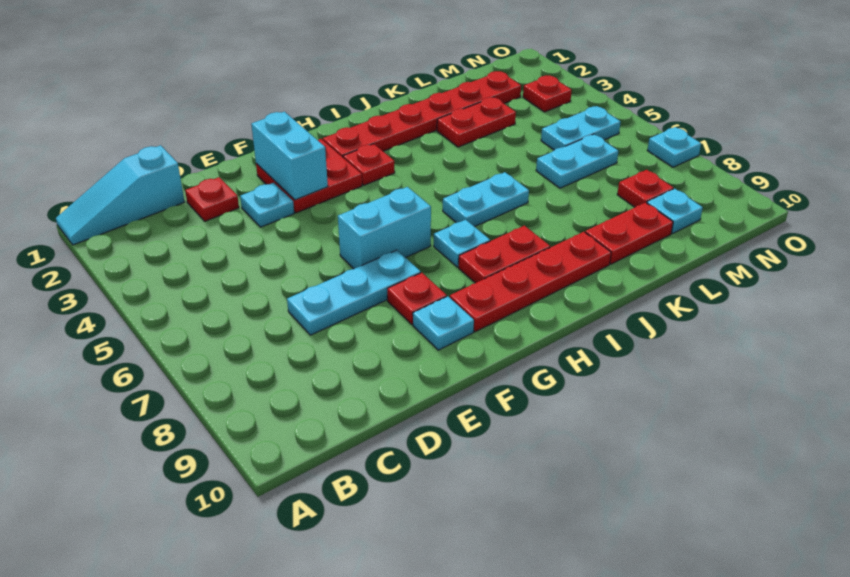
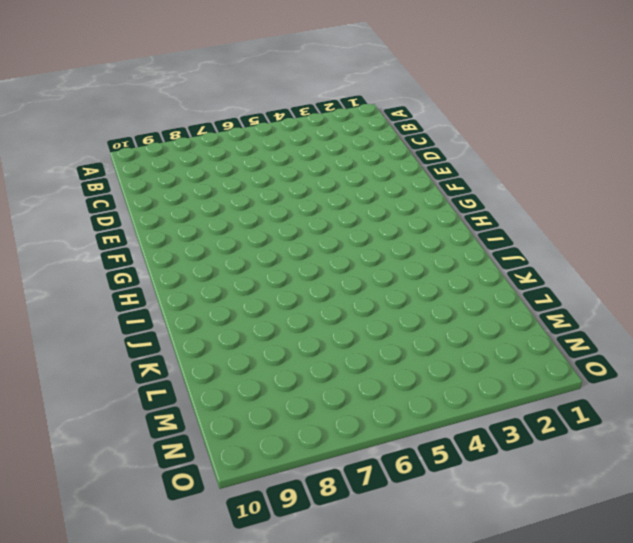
none -> cyan 1x3 slope [56,145,184,245]
none -> red 1x1 plate [185,177,239,221]
none -> cyan 1x3 plate [287,250,421,335]

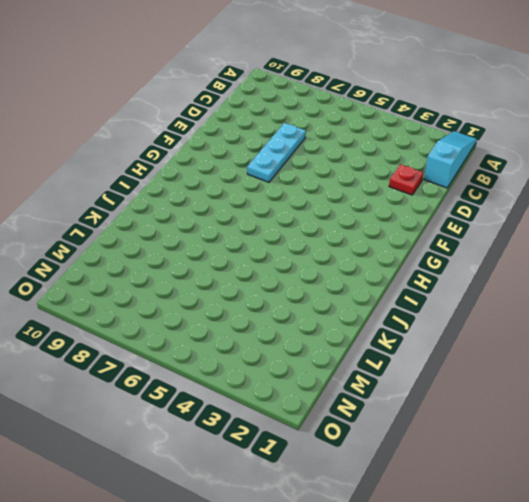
none -> cyan 1x1 plate [240,183,294,227]
none -> red 2x2 plate [256,139,362,213]
none -> cyan 1x2 brick [338,187,431,269]

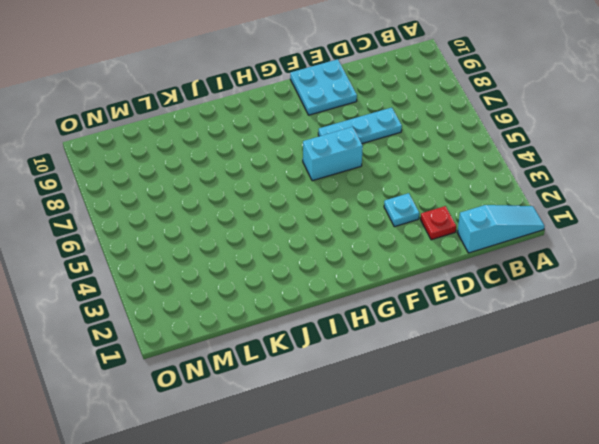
cyan 2x2 plate [290,59,357,115] -> cyan 1x1 plate [413,296,474,350]
none -> red 2x2 plate [256,139,362,213]
none -> red 1x1 plate [387,273,447,324]
none -> red 1x4 plate [450,232,611,332]

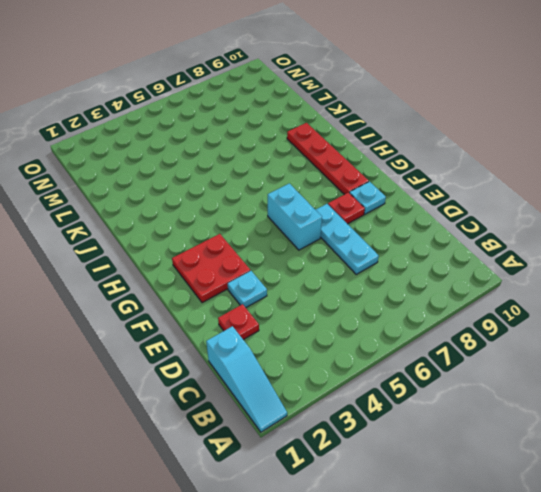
none -> red 1x6 plate [323,71,521,157]
none -> red 1x1 plate [343,144,395,185]
none -> cyan 1x1 plate [434,220,490,267]

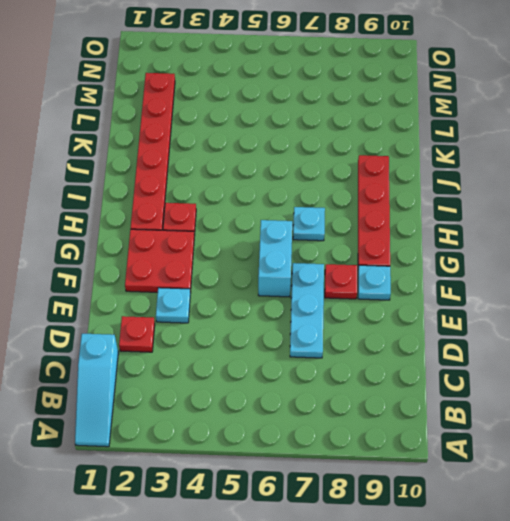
none -> red 1x2 plate [459,226,550,283]
none -> cyan 1x2 plate [443,172,529,227]
none -> red 1x2 plate [437,97,516,147]

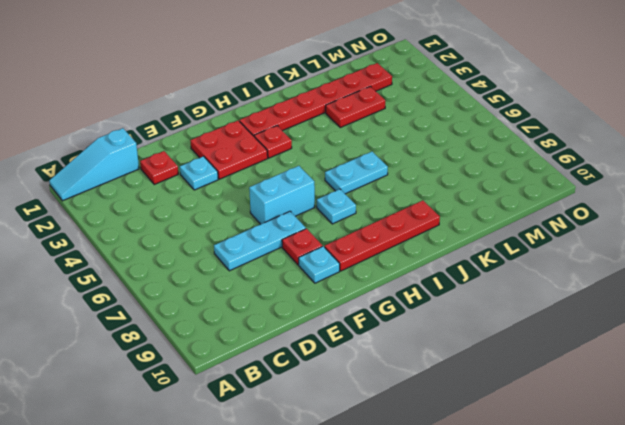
none -> red 1x2 plate [459,226,550,283]
none -> red 1x2 plate [585,202,673,264]
none -> cyan 1x2 plate [536,134,618,188]

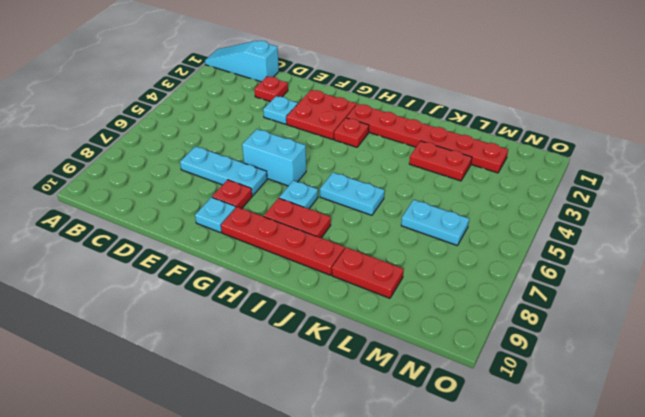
none -> cyan 1x2 plate [541,106,621,150]
none -> red 1x1 plate [617,170,673,207]
none -> cyan 1x1 plate [647,189,703,234]

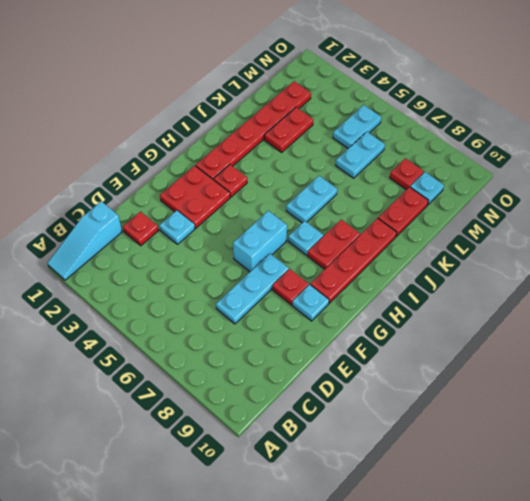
none -> red 1x1 plate [523,75,572,112]
none -> cyan 1x1 plate [647,127,701,167]
none -> cyan 1x2 brick [251,112,328,200]

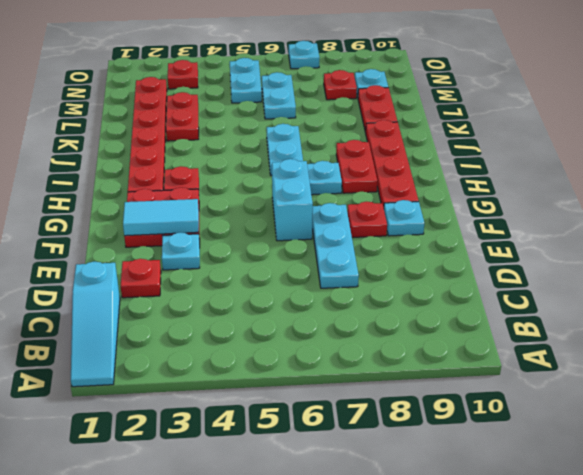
cyan 1x2 tile [123,199,199,236] -> cyan 1x2 brick [251,112,328,200]

